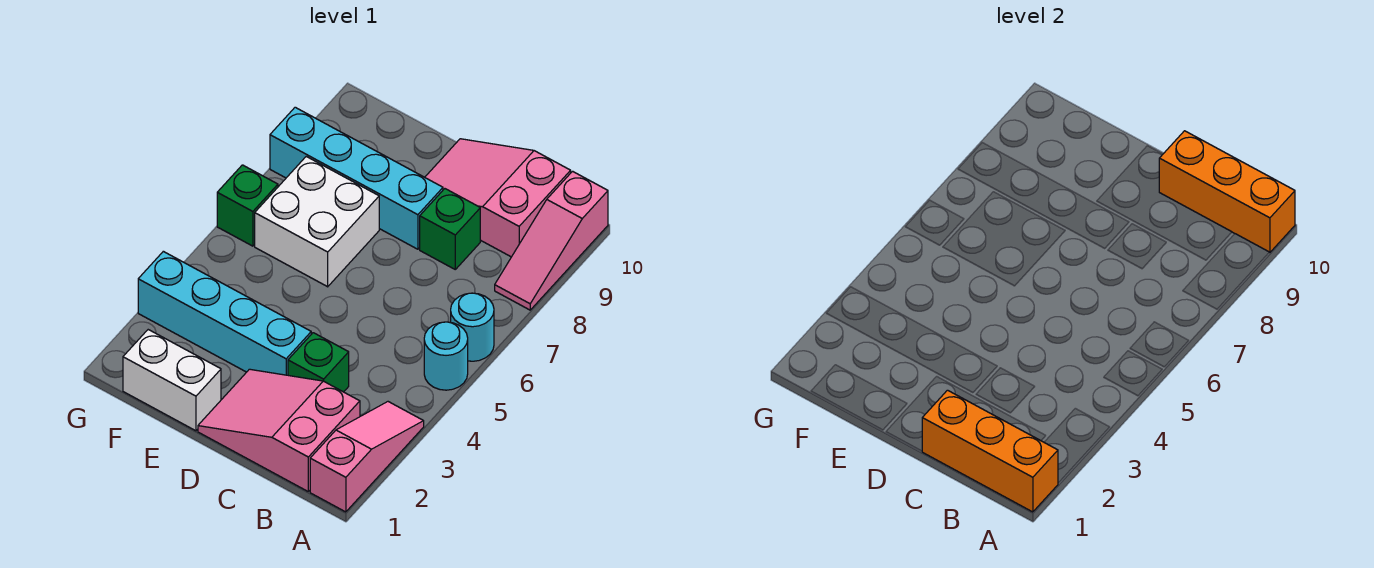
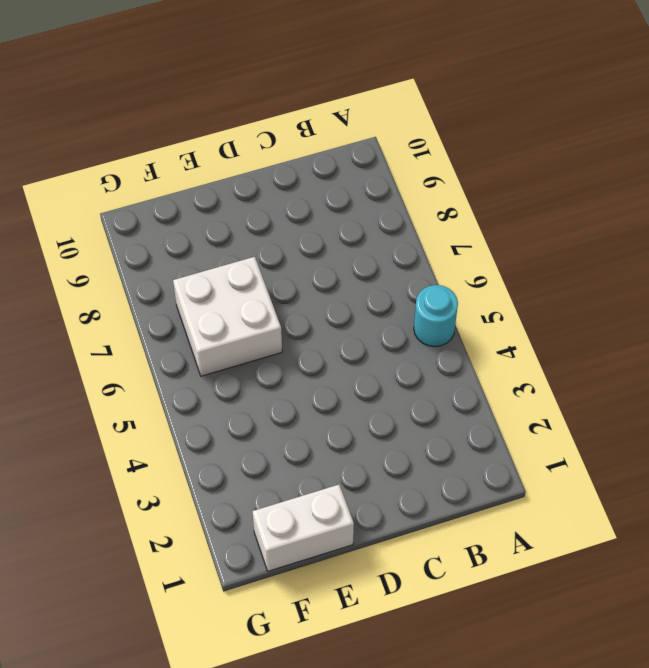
none -> pink 1x3 slope [310,402,424,512]
none -> cyan 1x1 round brick [451,293,494,361]
none -> pink 1x3 slope [495,171,608,310]

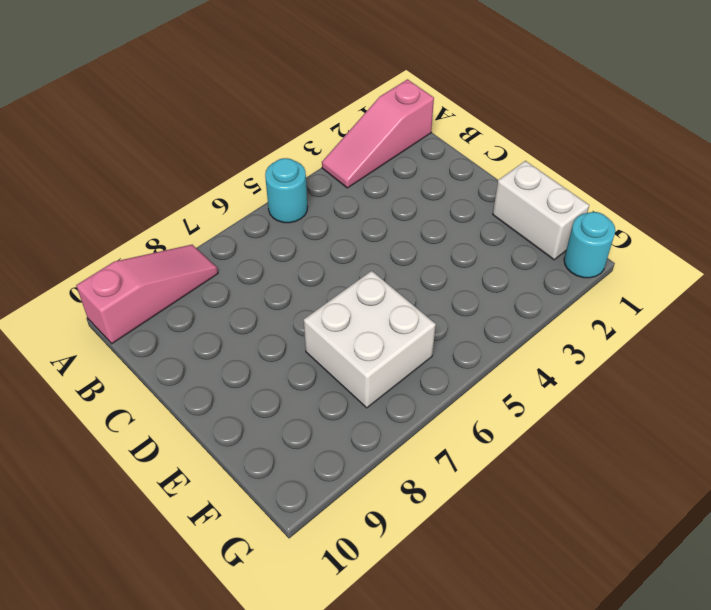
cyan 1x1 round brick [564,212,615,278] -> cyan 1x1 round brick moved to [451,293,494,361]
none -> pink 2x3 slope [198,369,360,491]
none -> pink 2x3 slope [425,139,571,257]
none -> green 1x1 brick [288,333,349,392]

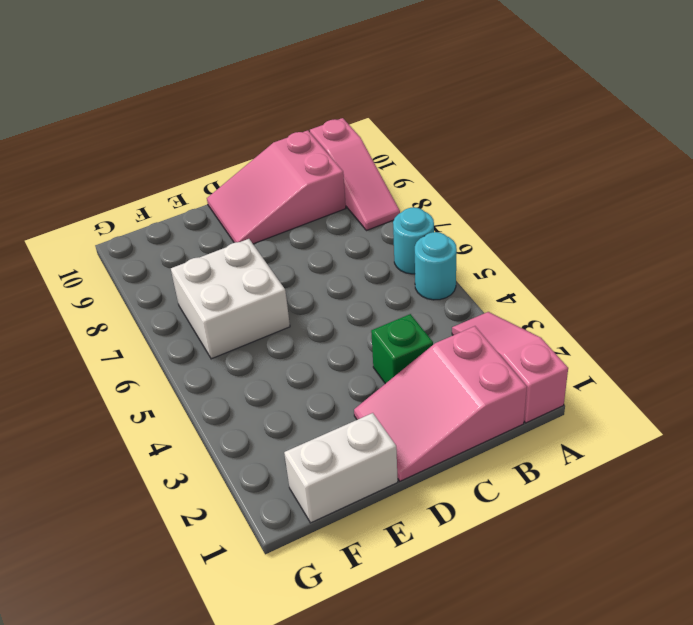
none -> green 1x1 brick [420,189,480,269]
none -> cyan 1x4 brick [138,251,311,375]
none -> cyan 1x4 brick [270,107,443,249]

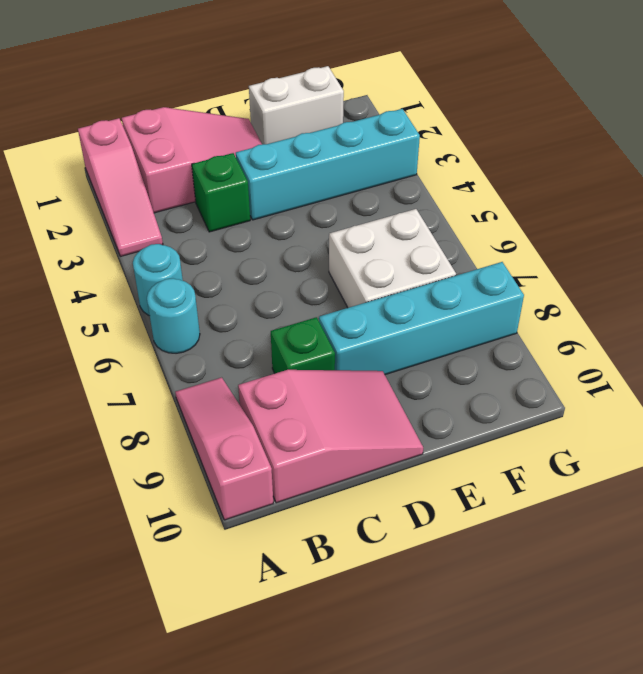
none -> green 1x1 brick [217,165,278,246]
none -> orange 1x3 brick [922,390,1058,512]
none -> orange 1x3 brick [1159,131,1295,252]

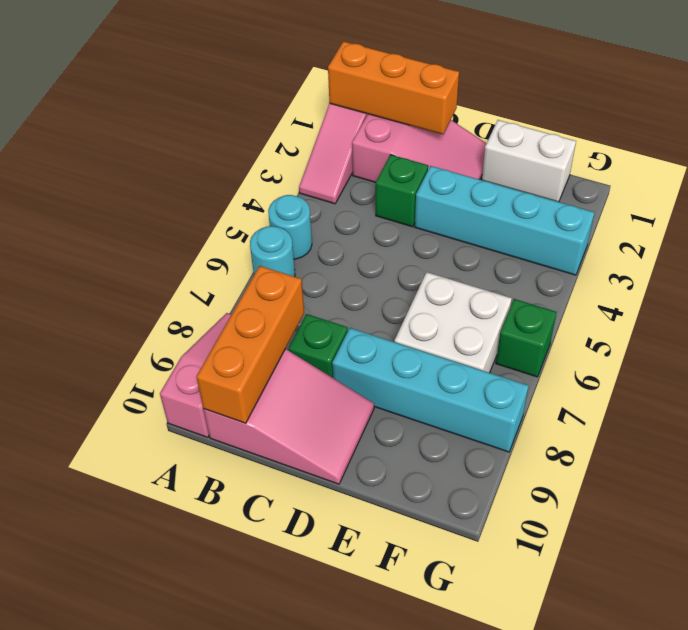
orange 1x3 brick [196,266,304,423] -> orange 1x3 brick turned to [1159,131,1295,252]

